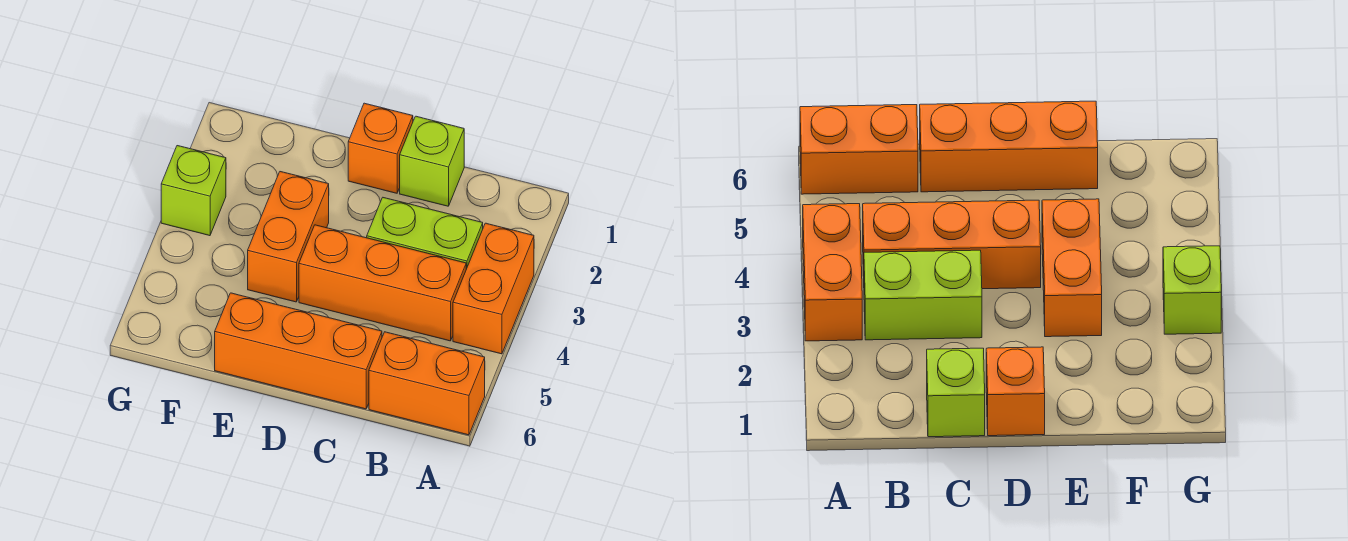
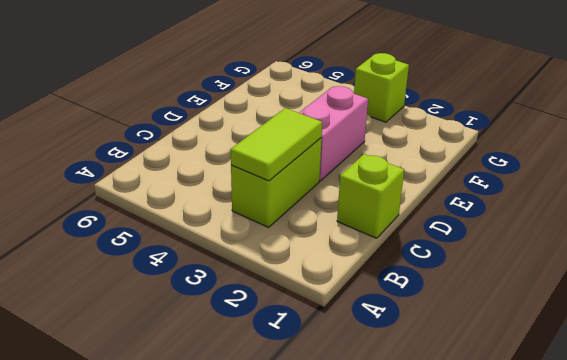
lime 1x2 tile [231,108,322,181] -> none
pink 1x2 brick [299,86,368,181] -> orange 1x2 brick [248,172,329,302]
none -> orange 1x2 brick [453,223,534,354]
none -> orange 1x2 brick [369,332,485,435]

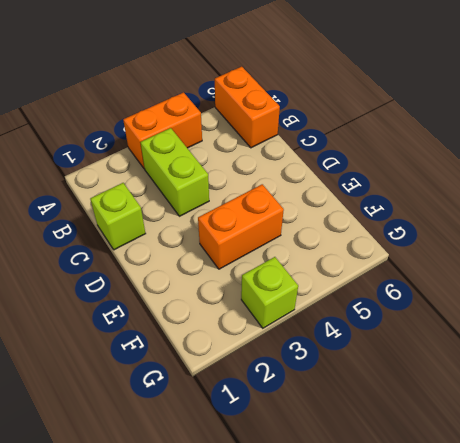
none -> orange 1x3 brick [299,225,466,341]
none -> orange 1x3 brick [215,293,382,409]

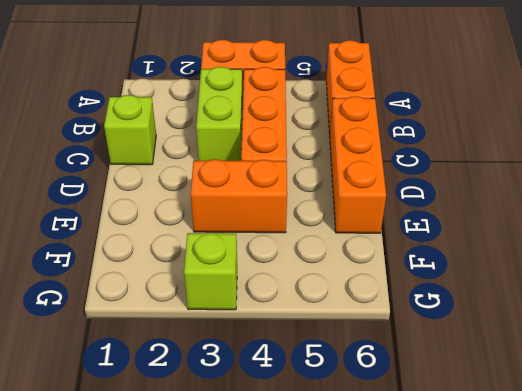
none -> orange 1x1 brick [348,103,413,193]

